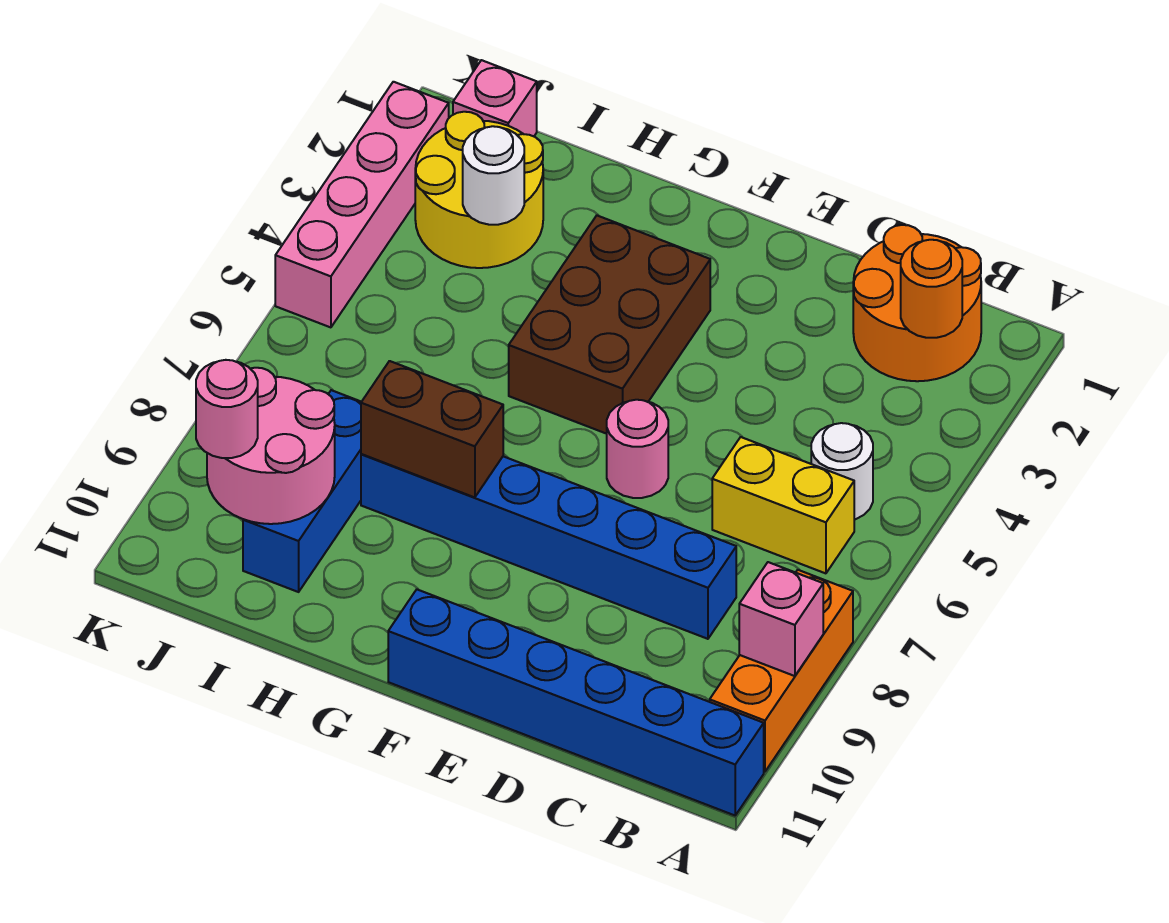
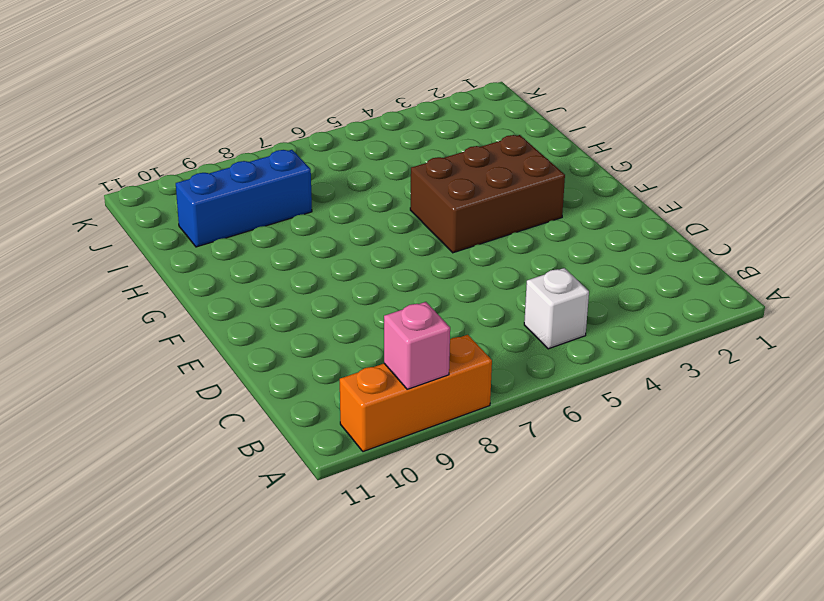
white 1x1 brick [524,268,589,349] -> white 1x1 round brick [811,423,873,519]
none -> blue 1x6 brick [388,590,764,815]
none -> orange 2x2 round brick [853,225,981,381]
none -> yellow 1x2 brick [712,437,854,573]

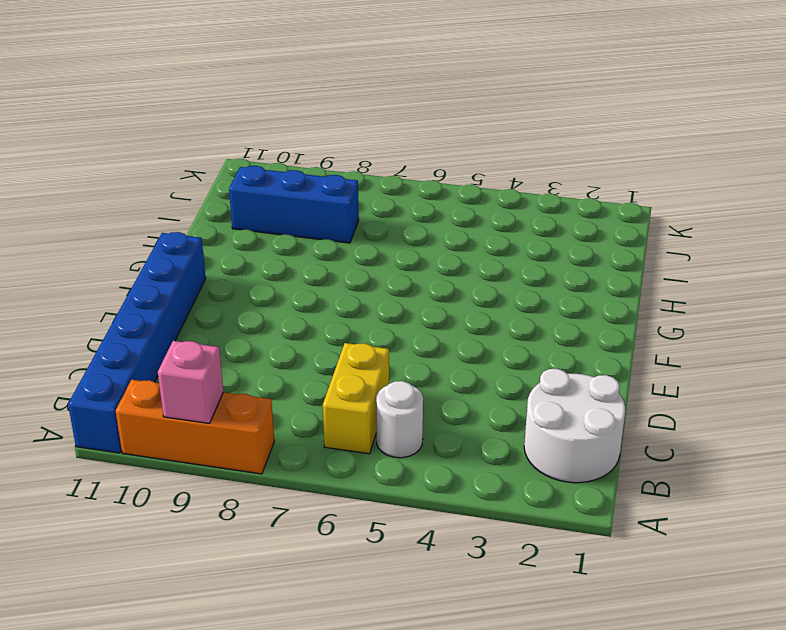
white 2x2 round brick [524,369,625,483] -> orange 2x2 round brick [853,225,981,381]
none -> blue 1x6 brick [361,454,736,639]
none -> pink 1x1 round brick [607,400,668,498]
none -> brown 2x3 brick [509,216,710,434]

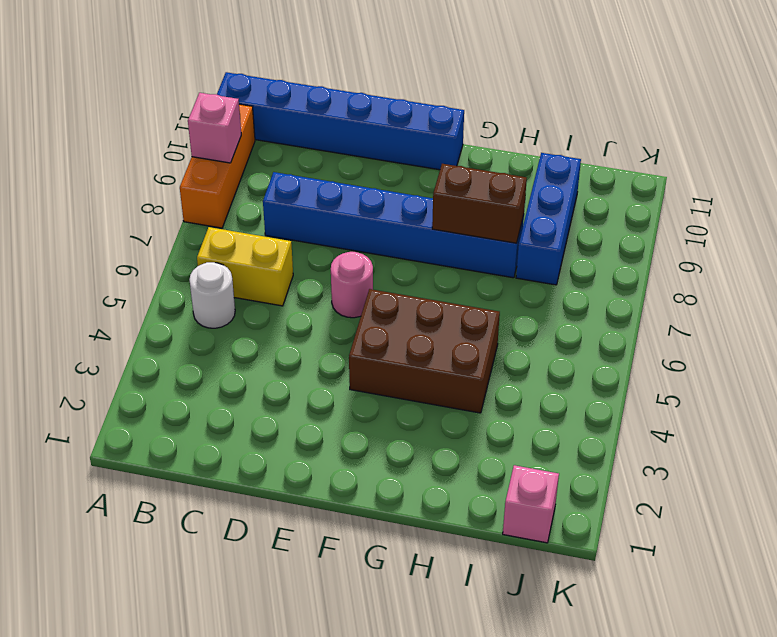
brown 2x3 brick [349,289,500,413] -> brown 2x3 brick turned to [509,216,710,434]
none -> orange 2x2 round brick [853,225,981,381]
none -> yellow 2x2 round brick [415,112,543,268]
none -> pink 1x4 brick [275,82,449,327]

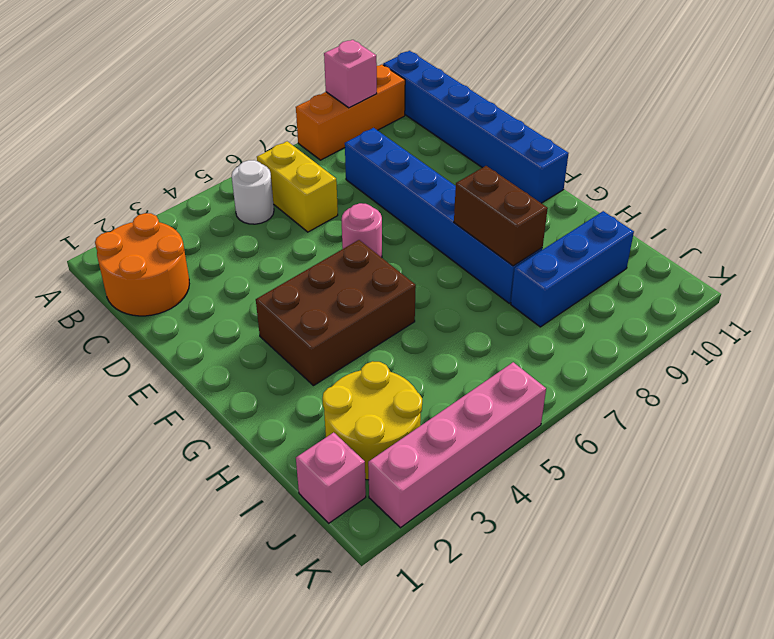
none -> orange 1x1 round brick [901,240,962,338]
none -> white 1x1 round brick [463,126,524,225]
none -> pink 2x2 round brick [207,368,335,524]

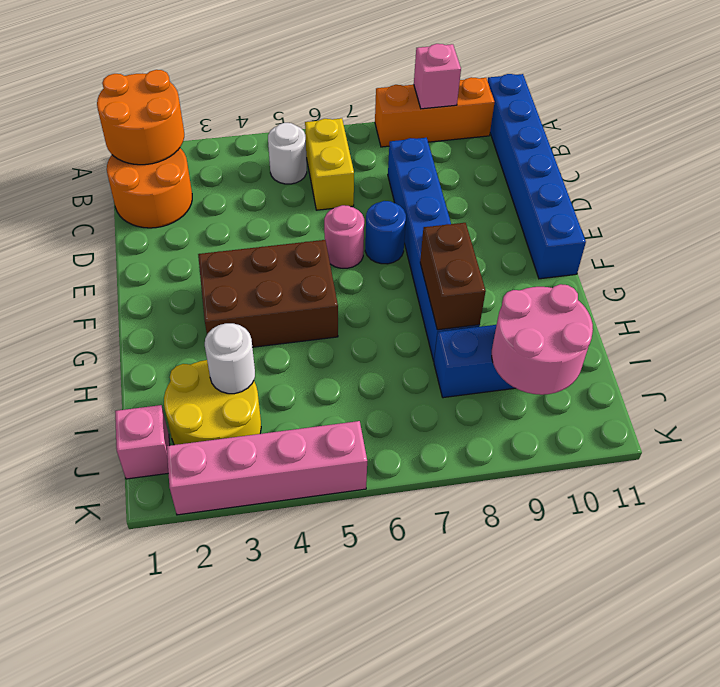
orange 2x2 round brick [97,70,184,165] -> orange 1x1 round brick [901,240,962,338]
blue 1x1 round brick [365,201,406,264] -> none
none -> pink 1x1 round brick [196,360,258,458]

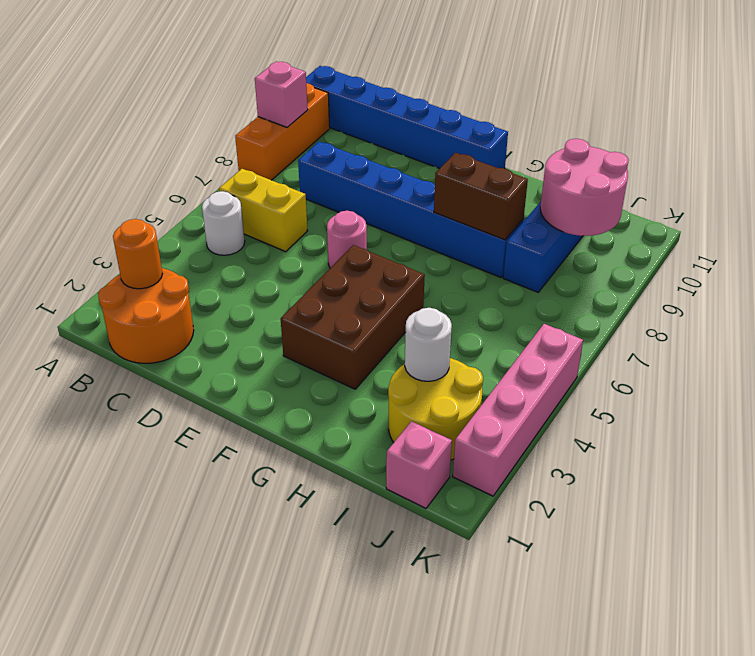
none -> pink 1x1 round brick [196,360,258,458]

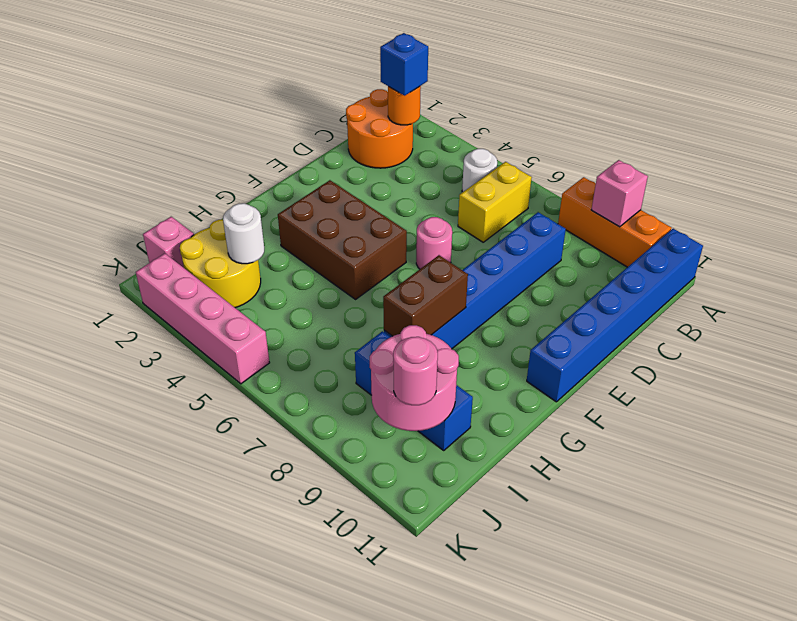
blue 1x1 brick [380,33,428,96] -> none

